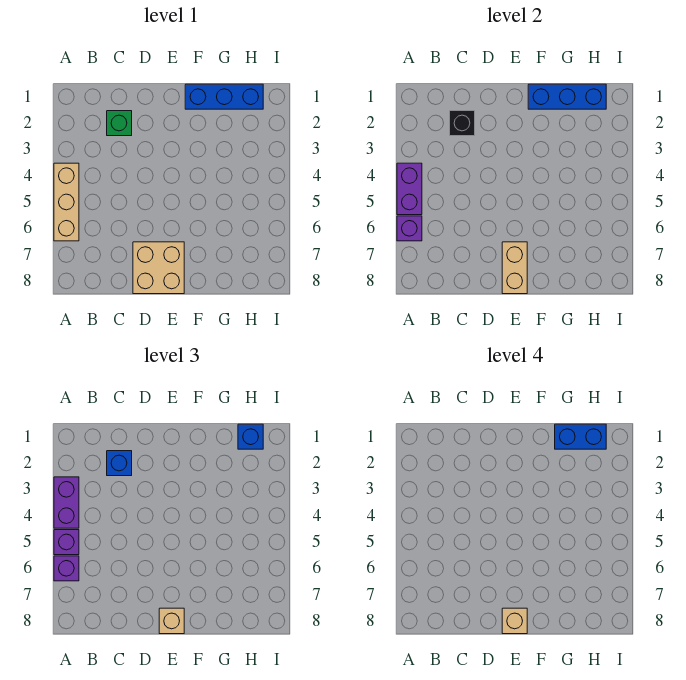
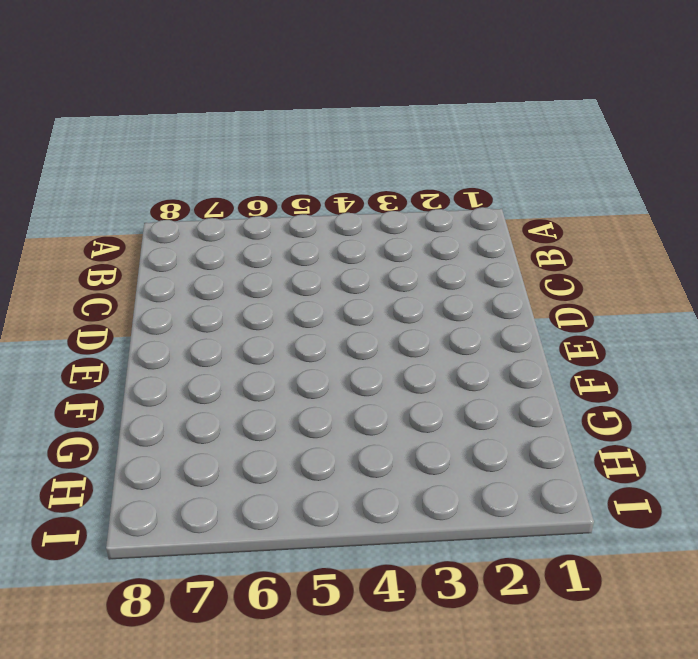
none -> tan 1x3 brick [54,163,79,241]
none -> green 1x1 brick [107,111,132,136]
none -> tan 2x2 brick [133,242,184,294]

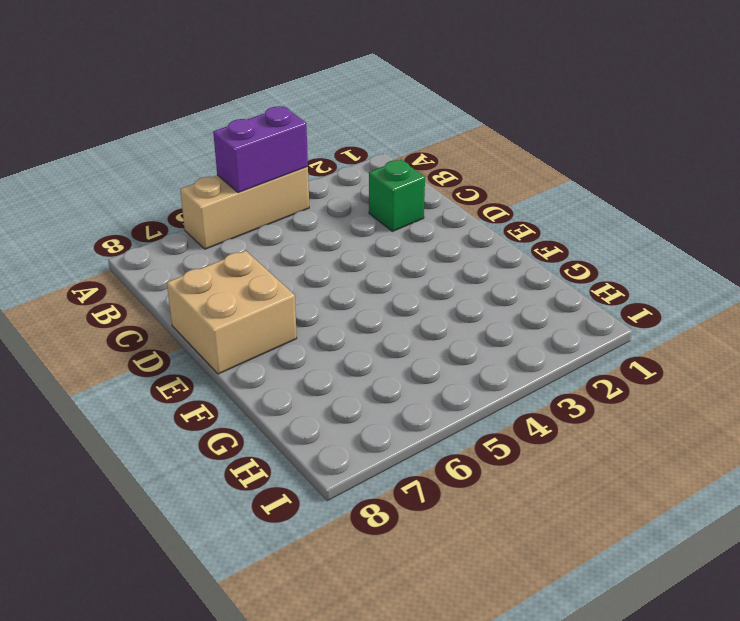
none -> blue 1x3 brick [185,84,263,109]
none -> purple 1x1 brick [397,216,422,241]
none -> black 1x1 brick [450,111,475,136]

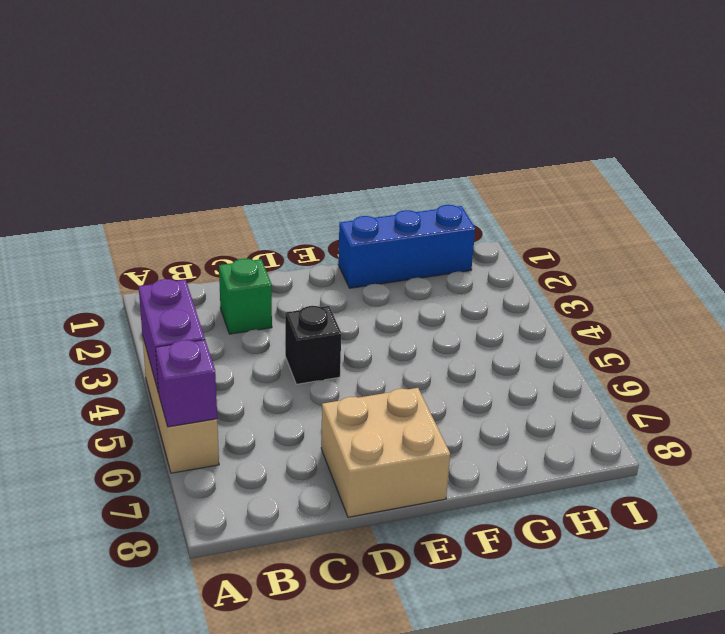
black 1x1 brick [285,306,341,384] -> black 1x1 brick moved to [450,111,475,136]
none -> tan 1x2 brick [502,242,527,294]
none -> blue 1x3 brick [528,84,606,109]
none -> purple 1x2 brick [54,477,79,528]

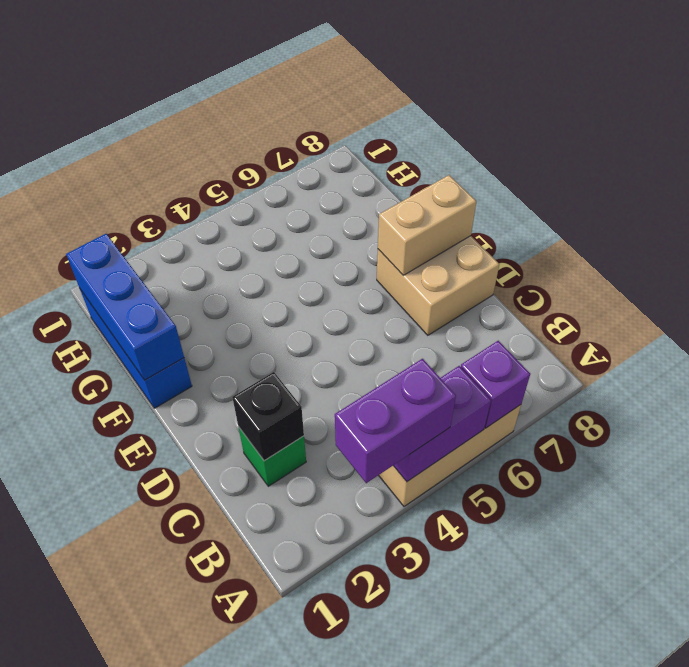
none -> purple 1x1 brick [54,530,79,555]
none -> purple 1x1 brick [54,556,79,581]
none -> blue 1x1 brick [107,451,132,476]

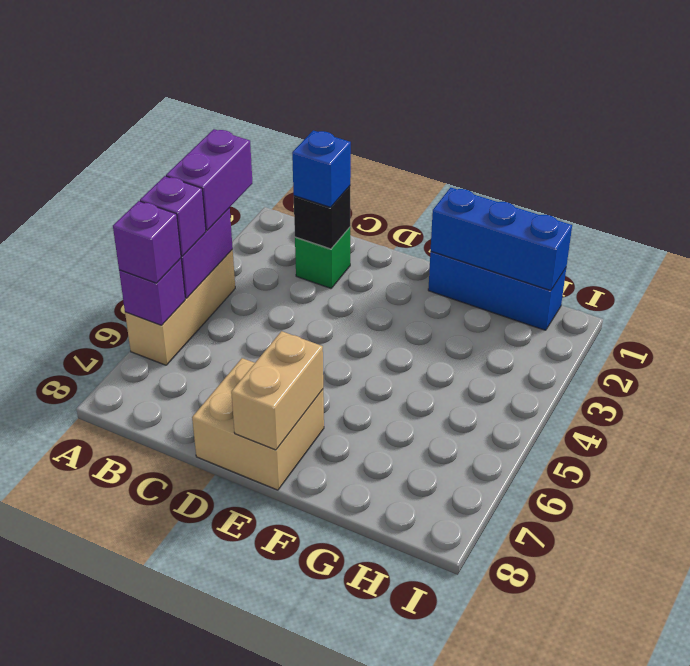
none -> tan 1x1 brick [159,608,184,634]
none -> blue 1x1 brick [238,424,263,449]
none -> tan 1x1 brick [502,608,527,634]

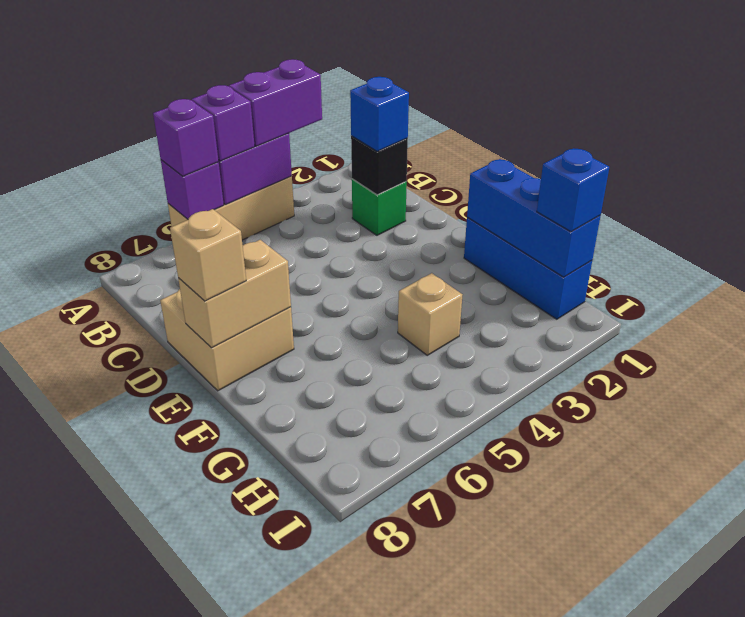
tan 1x1 brick [398,273,462,355] -> tan 1x1 brick moved to [502,608,527,634]
none -> blue 1x2 brick [555,424,606,449]

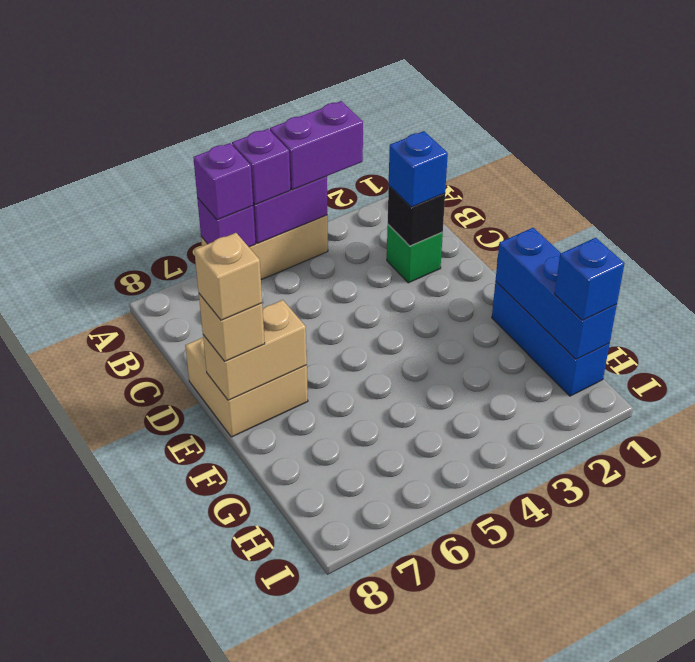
none -> blue 1x2 brick [555,424,606,449]

